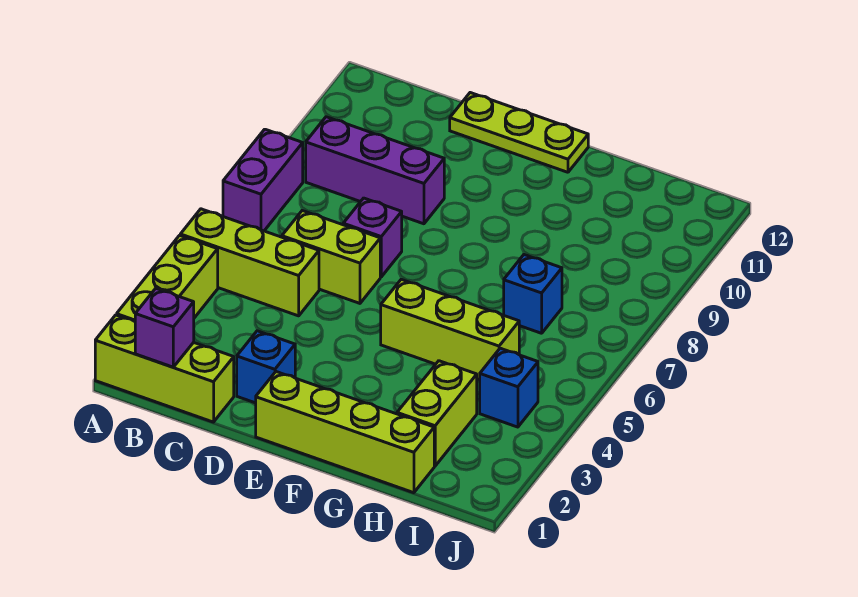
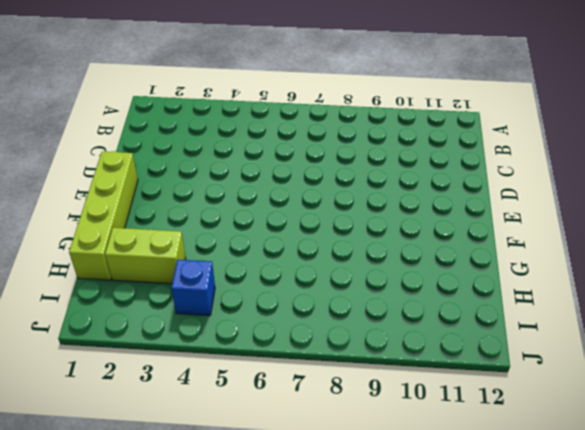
none -> lime 1x3 brick [95,315,234,422]
none -> lime 1x3 brick [117,235,218,321]
none -> lime 1x3 brick [180,209,319,316]

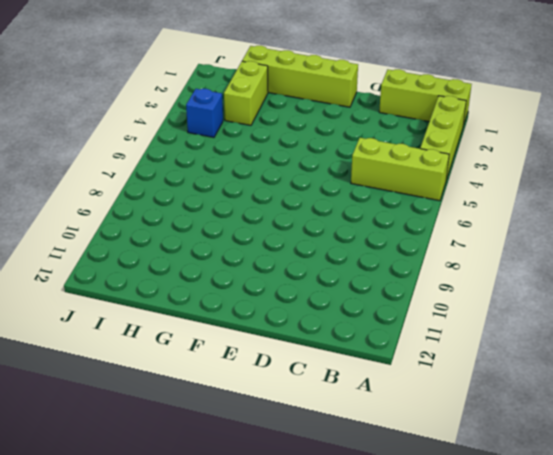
none -> purple 1x2 brick [223,129,303,231]
none -> purple 1x3 brick [306,117,444,224]
none -> lime 1x2 brick [282,211,380,303]

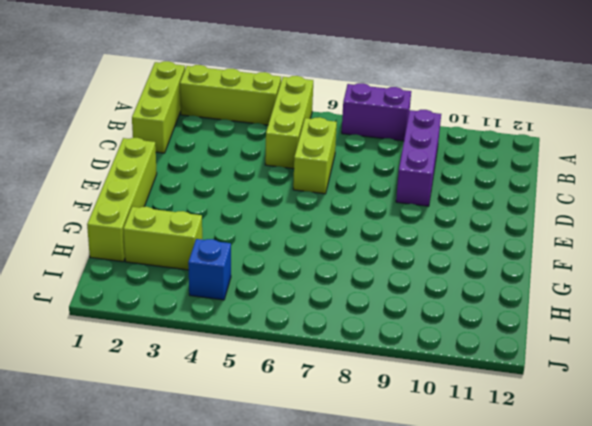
none -> blue 1x1 brick [237,331,295,403]
none -> purple 1x1 brick [343,198,402,277]
none -> lime 1x3 plate [450,93,588,172]

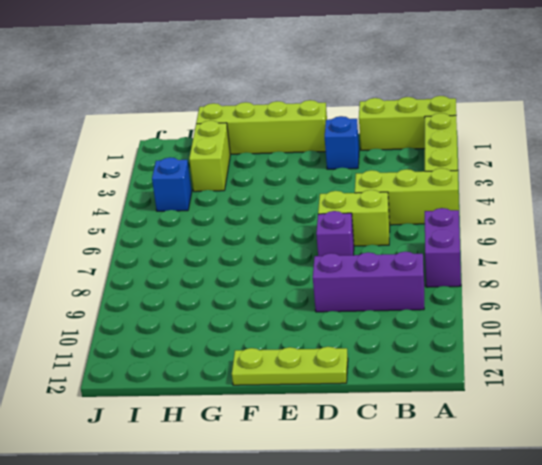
none -> lime 1x3 brick [381,279,519,380]
none -> blue 1x1 brick [504,255,562,333]
none -> purple 1x1 brick [135,288,194,367]

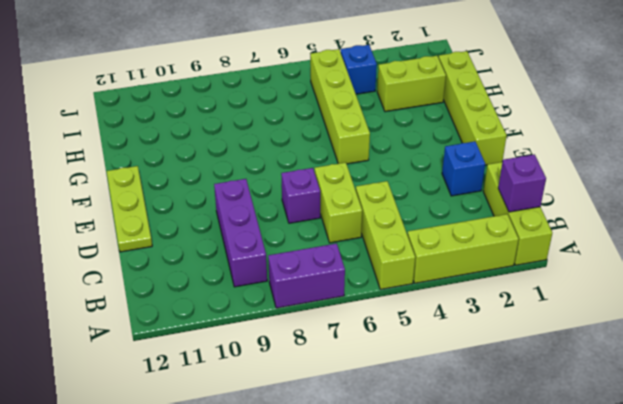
lime 1x4 brick [310,49,370,164] -> lime 1x3 brick [381,279,519,380]
none -> blue 1x1 brick [504,255,562,333]

